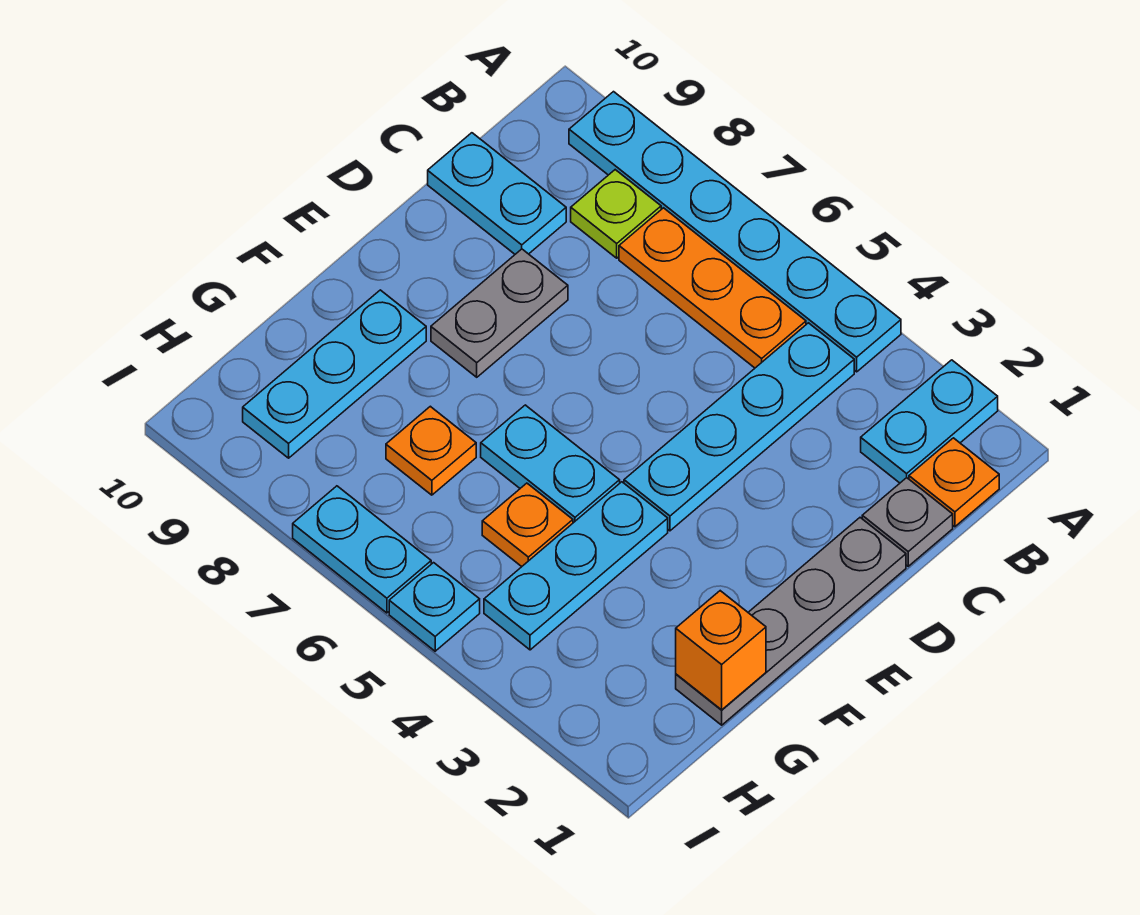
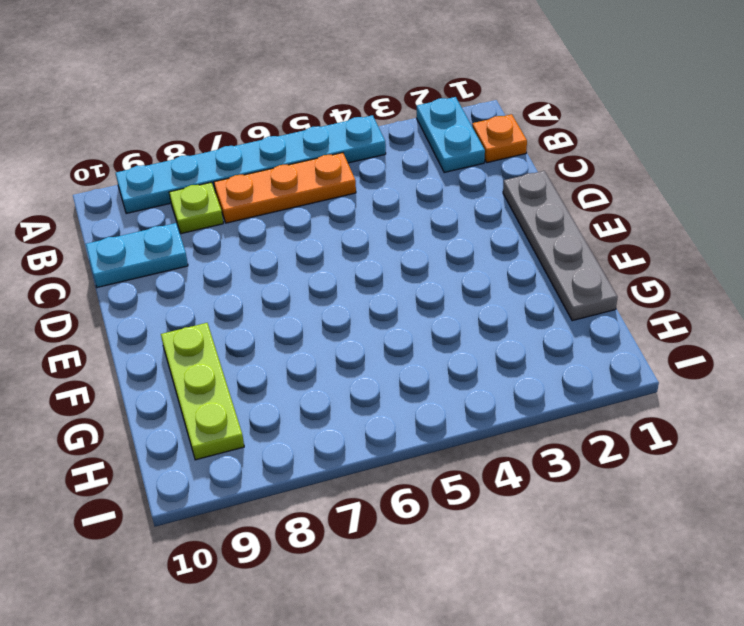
lime 1x3 plate [161,323,244,460] -> cyan 1x3 plate [243,290,426,458]
none -> cyan 1x4 plate [624,323,854,531]
none -> grey 1x1 plate [862,478,953,566]
none -> grey 1x2 plate [431,249,568,377]

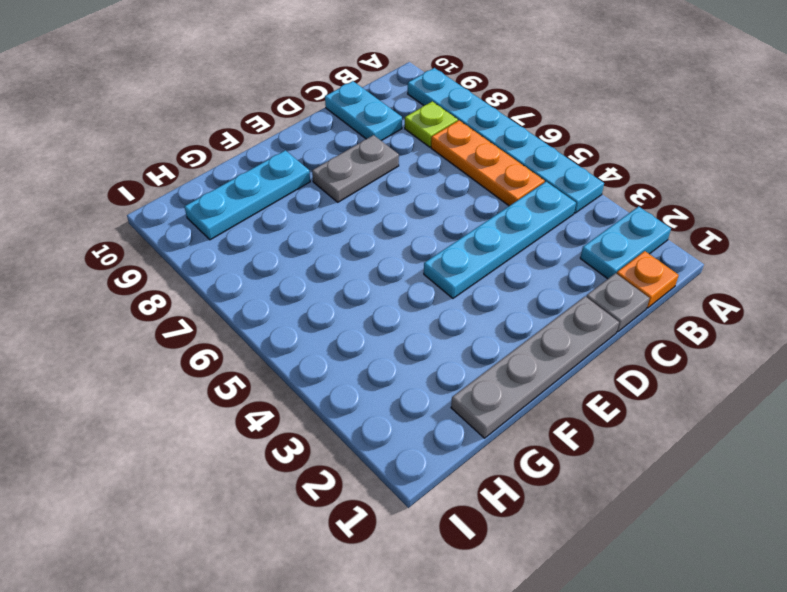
none -> cyan 1x3 plate [484,482,668,650]
none -> cyan 1x2 plate [481,405,620,523]
none -> orange 1x1 plate [482,483,573,567]

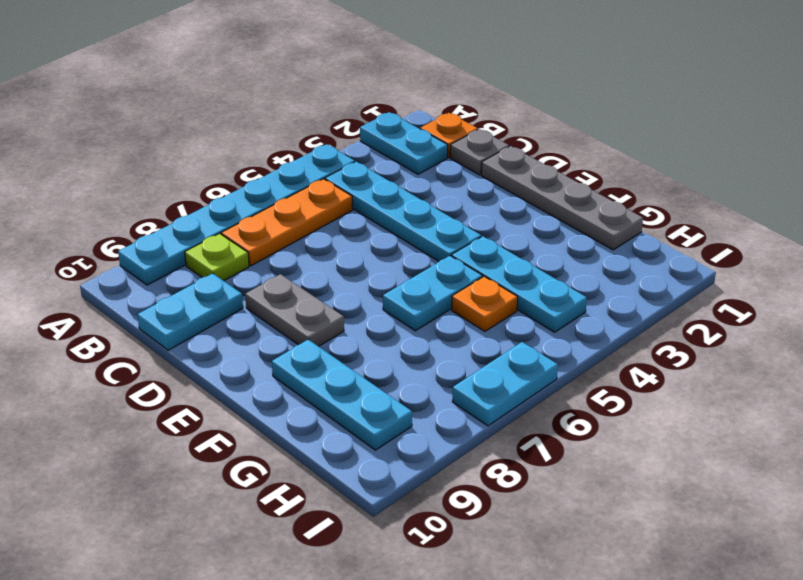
none -> orange 1x1 plate [386,406,476,495]
none -> cyan 1x1 plate [389,563,480,651]
none -> orange 1x1 brick [676,591,766,710]

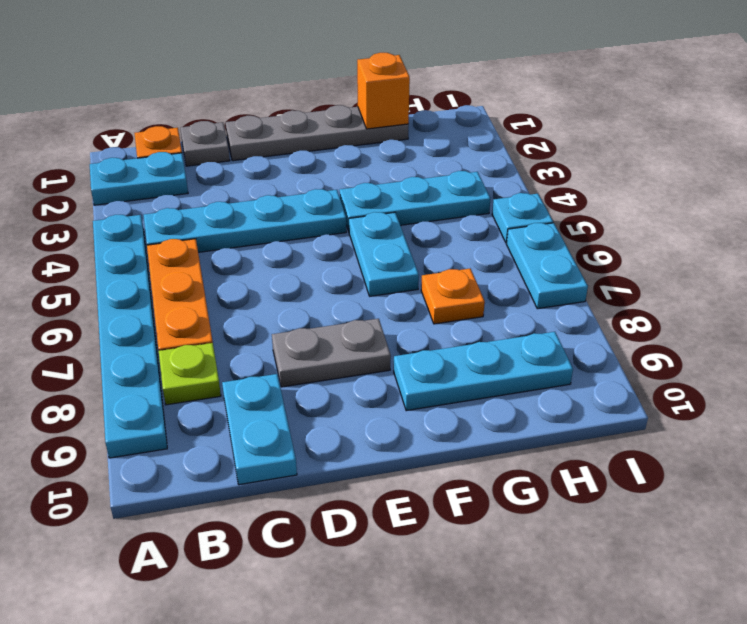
none -> orange 1x1 plate [482,483,573,567]

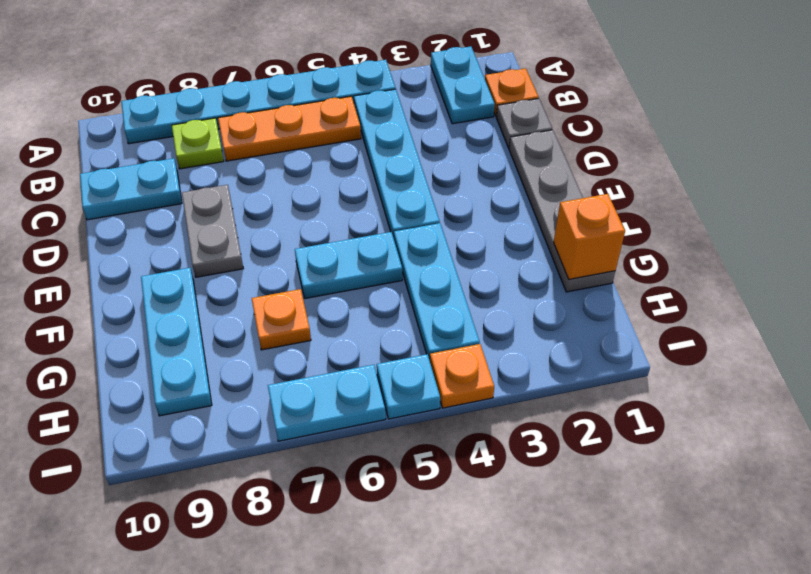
orange 1x1 plate [430,344,494,408] -> orange 1x1 plate moved to [482,483,573,567]

